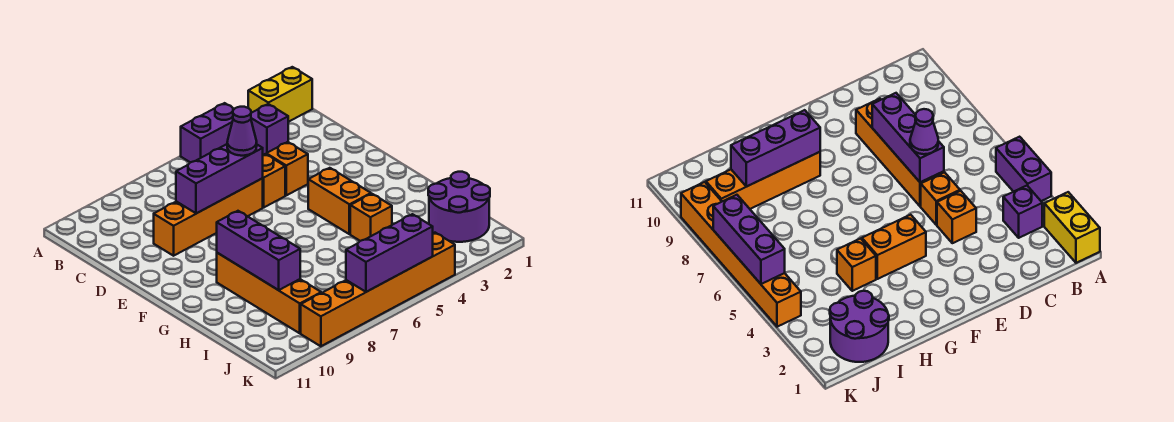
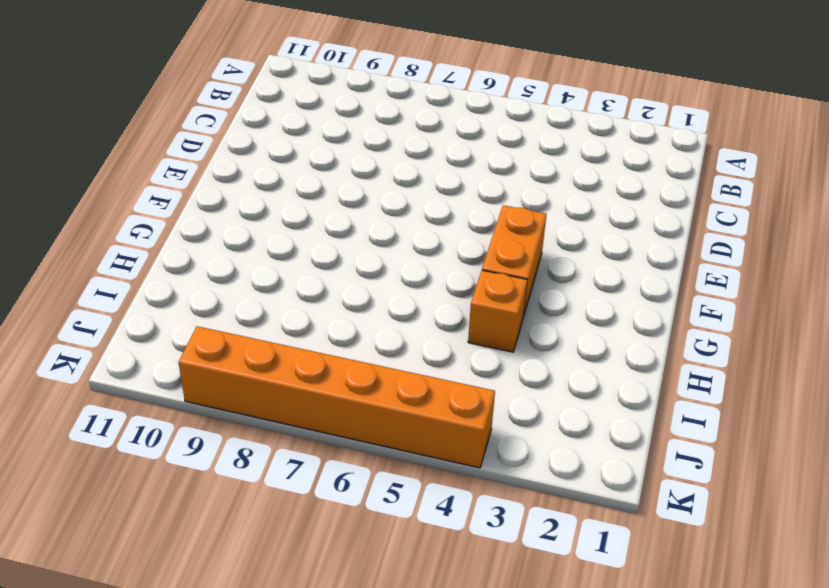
none -> yellow 1x2 brick [248,67,312,122]
none -> purple 1x2 brick [181,103,234,162]
none -> purple 1x1 brick [251,104,288,155]

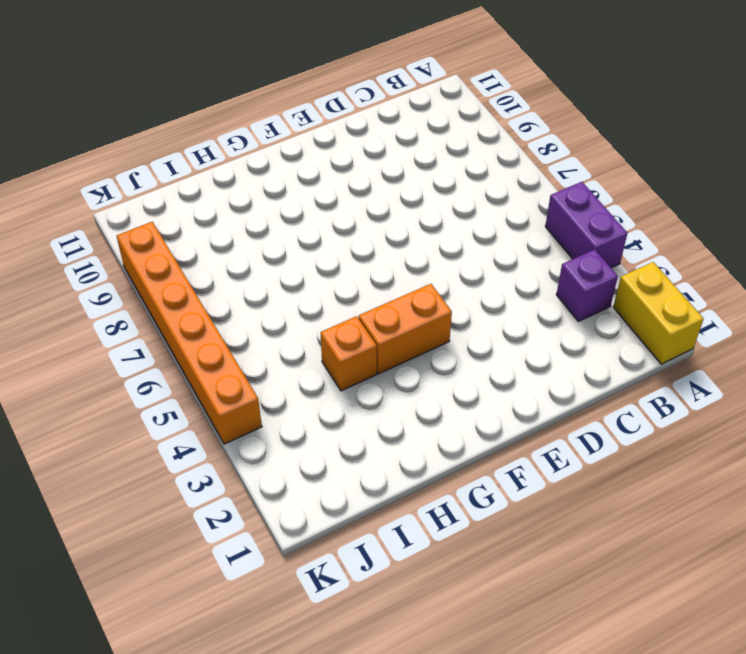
none -> orange 1x1 brick [266,142,308,195]
none -> orange 1x1 brick [263,154,285,207]
none -> orange 1x4 brick [154,178,263,256]

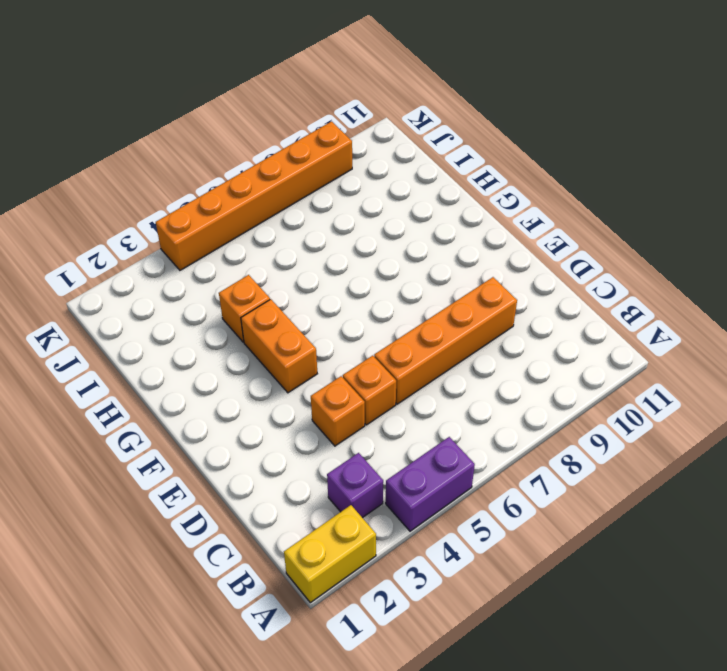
none -> orange 1x4 brick [217,253,321,333]
none -> purple 2x2 round brick [428,172,490,242]
none -> purple 1x3 brick [176,144,263,214]

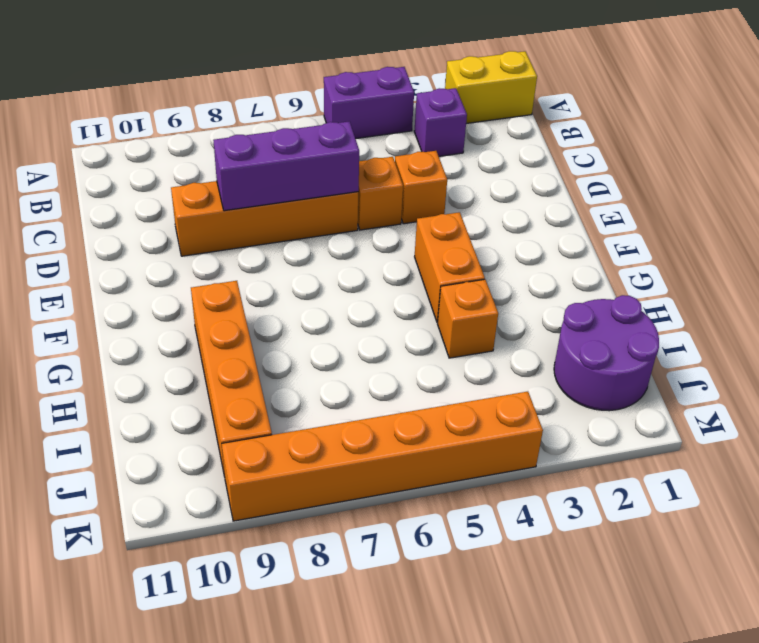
none -> purple 1x3 brick [217,211,300,290]
none -> purple 1x3 brick [346,214,433,292]
none -> purple 1x1 cone [227,107,257,156]

